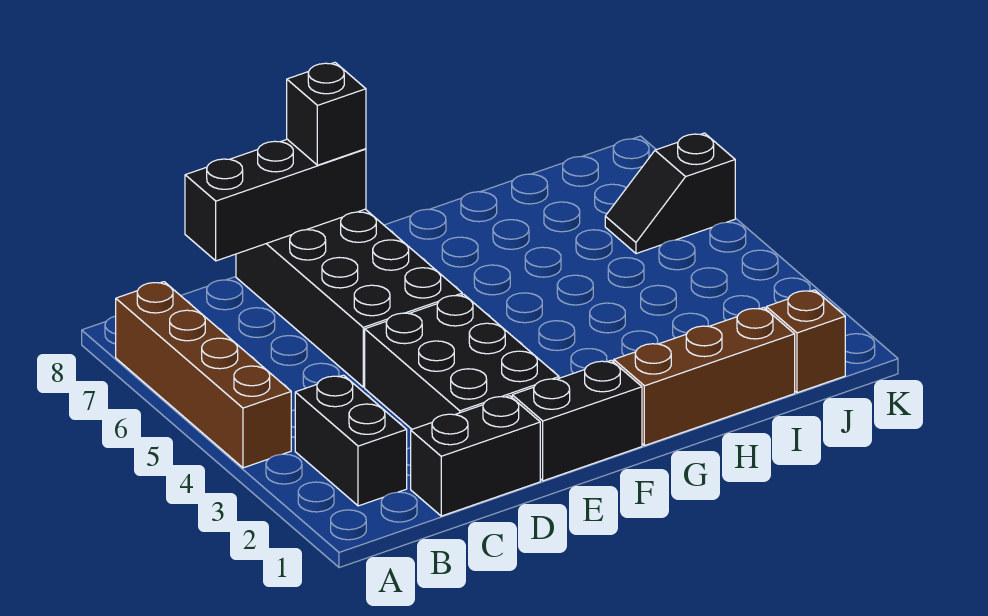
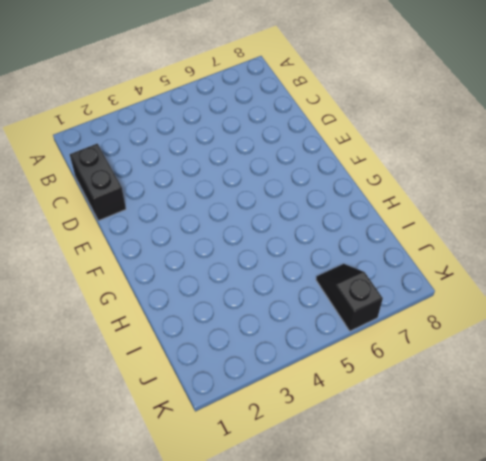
none -> brown 1x4 brick [116,282,291,468]
none -> black 1x2 brick [295,375,407,506]

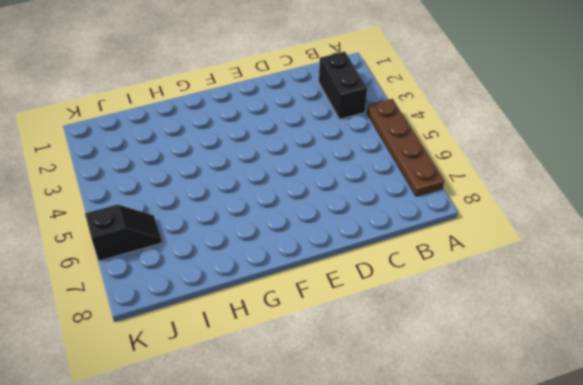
brown 1x4 plate [367,99,444,196] -> brown 1x4 brick [116,282,291,468]
none -> black 1x2 brick [411,396,540,516]
none -> black 2x3 brick [365,295,559,429]

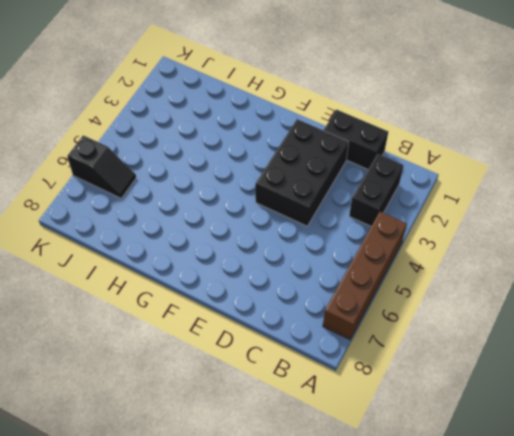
none -> black 2x4 brick [236,209,462,387]
none -> black 1x2 brick [512,360,642,481]

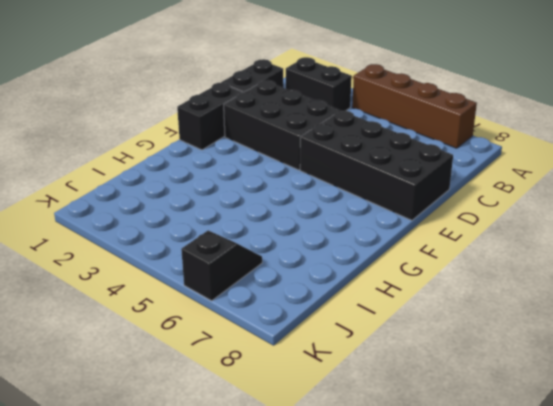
none -> brown 1x3 brick [614,308,795,446]
none -> brown 1x1 brick [766,290,845,393]

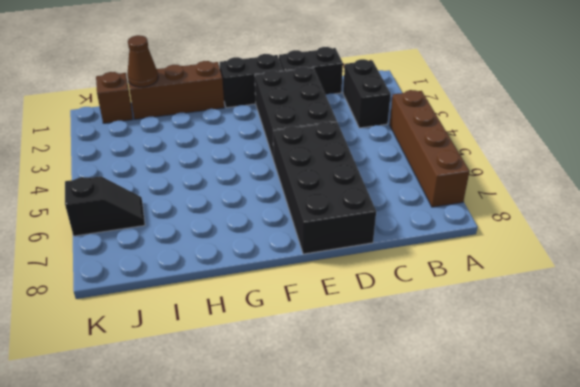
brown 1x1 cone [127,35,158,87] -> none
none -> black 1x3 brick [185,139,366,261]
none -> black 1x1 brick [287,63,366,165]

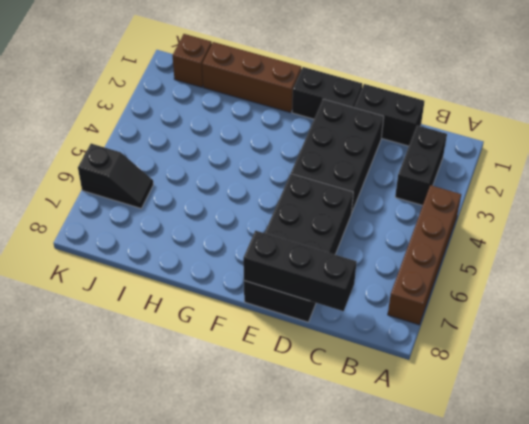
none -> black 1x1 brick [287,63,366,165]

